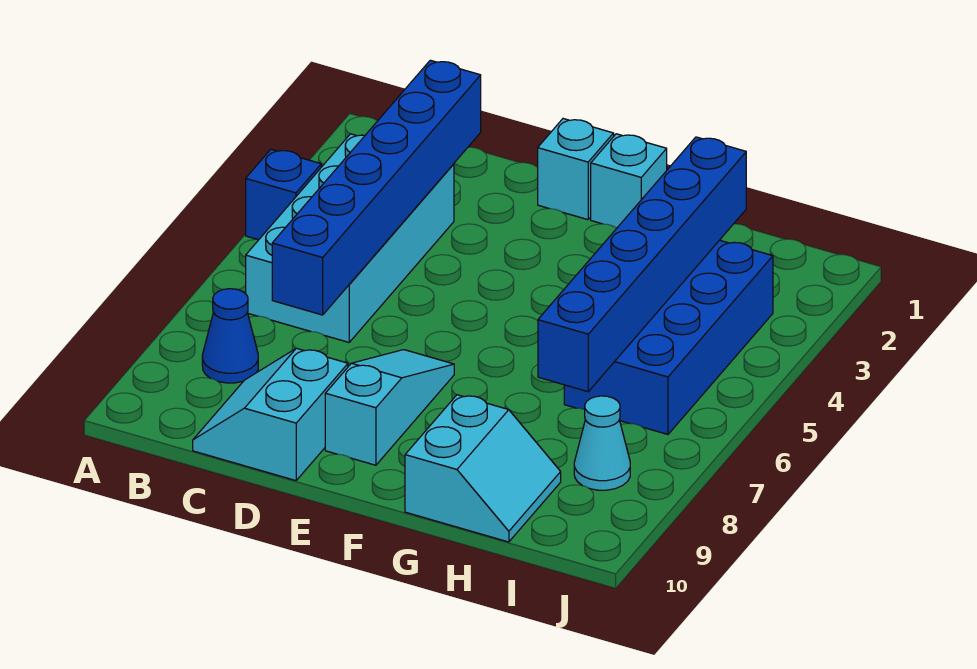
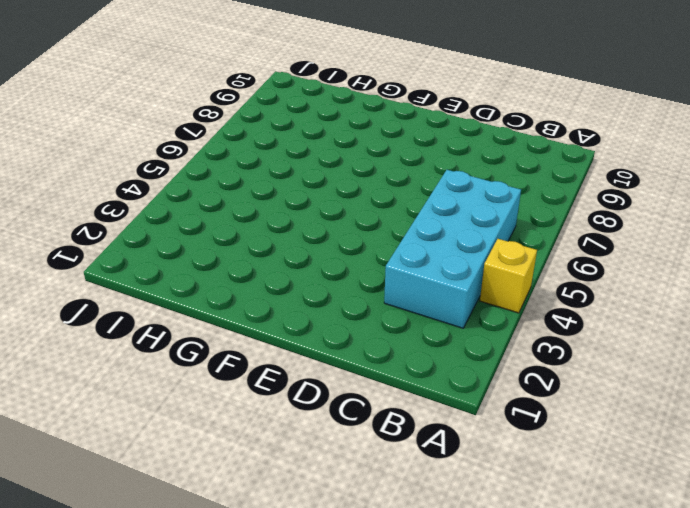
yellow 1x1 brick [480,239,537,313] -> blue 1x1 brick [246,149,321,240]
none -> blue 1x1 cone [202,289,258,383]
none -> cyan 2x2 slope [193,348,348,481]
none -> cyan 1x1 brick [538,119,614,220]

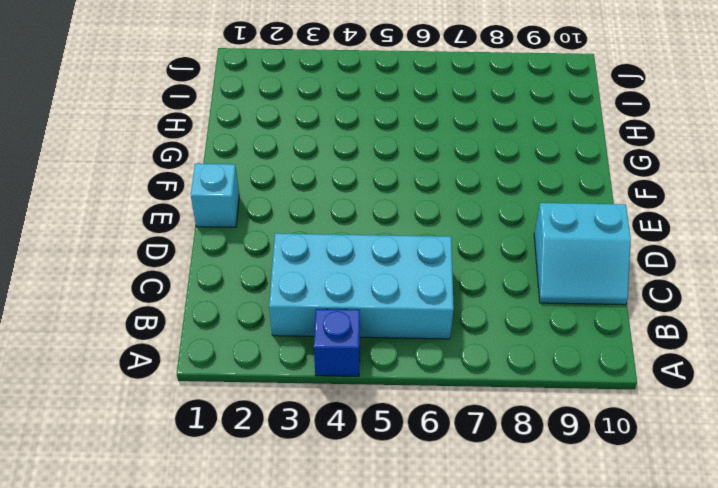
none -> blue 1x1 cone [202,289,258,383]
none -> cyan 1x3 slope [325,350,454,465]
none -> cyan 1x1 brick [591,134,667,228]

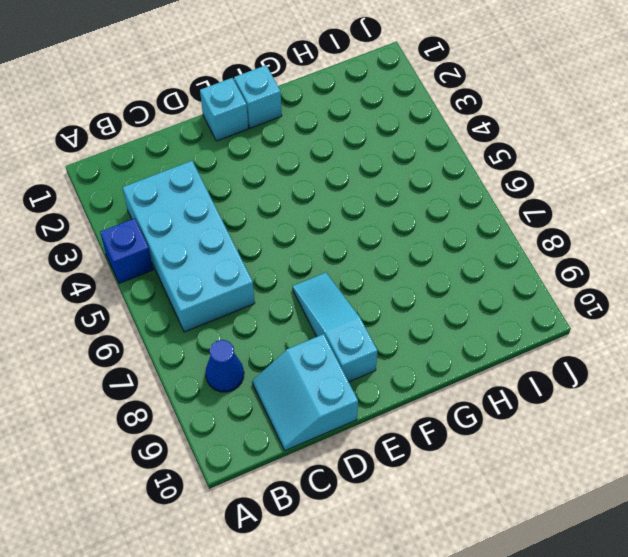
none -> cyan 2x2 slope [405,395,561,542]
none -> blue 2x4 brick [564,240,773,434]
none -> cyan 1x1 cone [574,396,630,490]

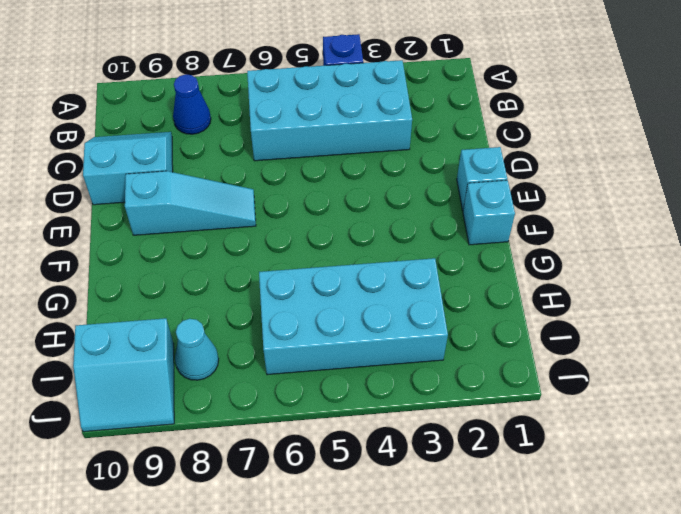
cyan 2x4 brick [259,258,448,375] -> blue 2x4 brick [564,240,773,434]
cyan 2x2 slope [73,318,174,432] -> cyan 2x2 slope moved to [405,395,561,542]
none -> blue 1x6 brick [272,60,481,315]
none -> blue 1x6 brick [538,137,746,392]

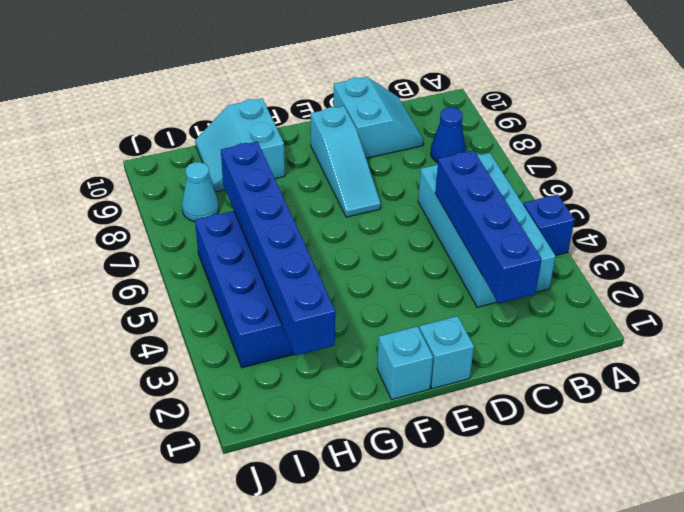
blue 1x4 brick [435,150,542,303] -> blue 1x6 brick [272,60,481,315]

